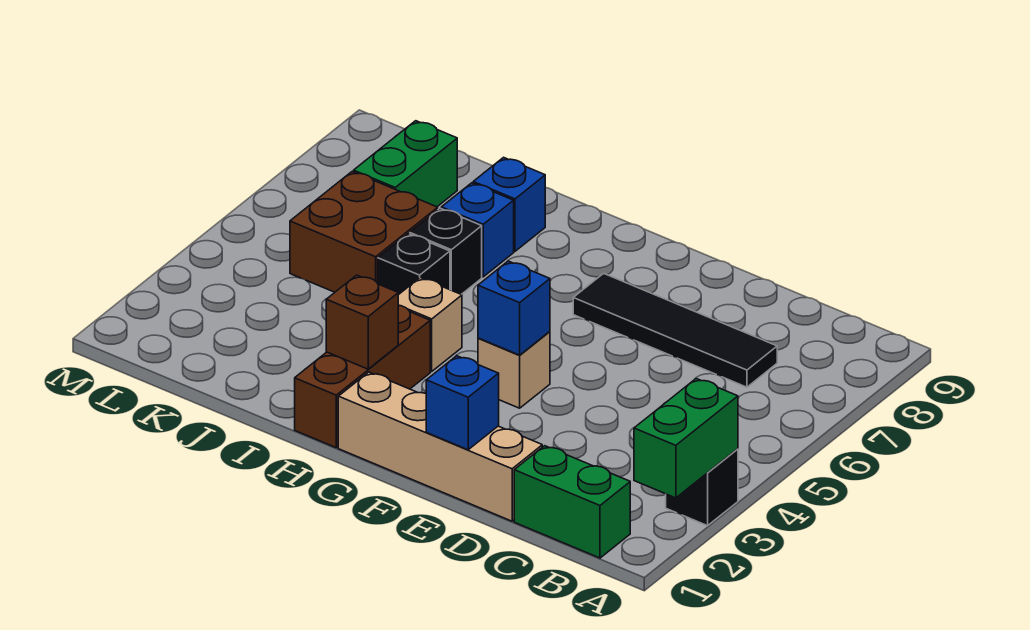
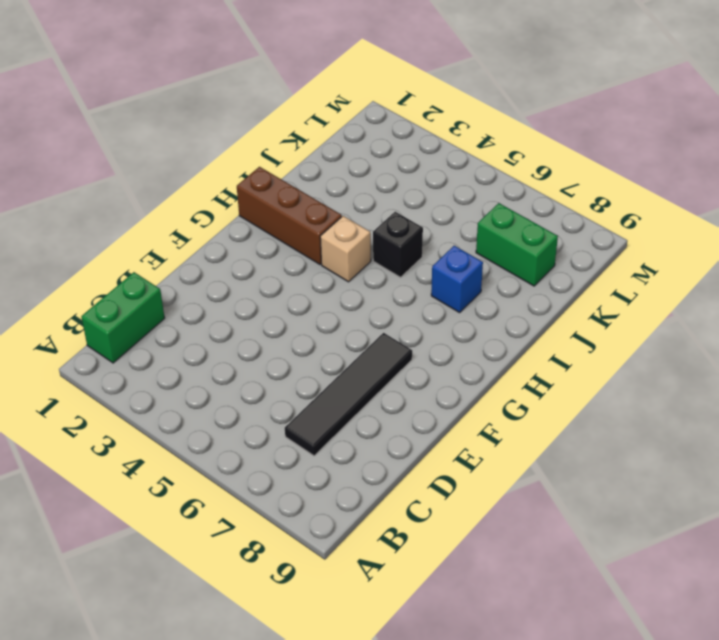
none -> black 1x1 brick [666,449,738,526]
none -> tan 1x4 brick [338,372,542,521]
none -> tan 1x1 brick [478,332,550,408]

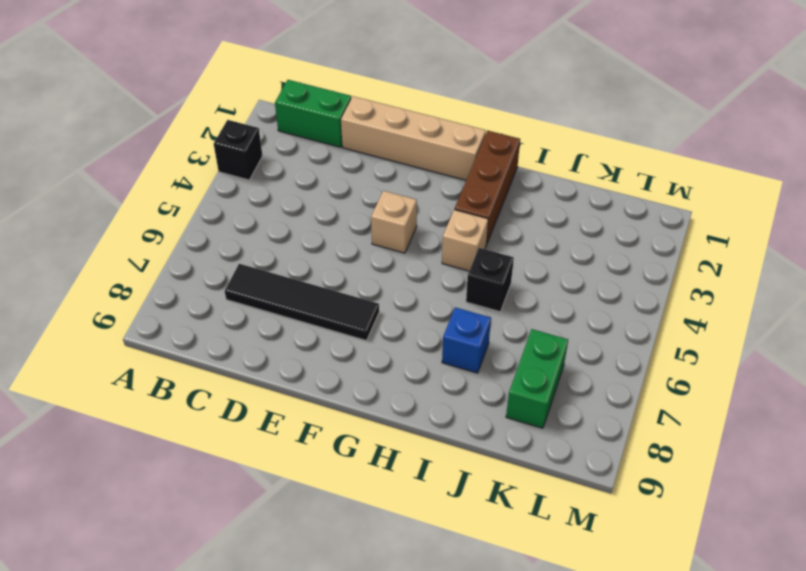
none -> black 1x1 brick [410,208,482,294]
none -> blue 1x1 brick [473,157,545,251]
none -> brown 2x2 brick [290,172,438,292]

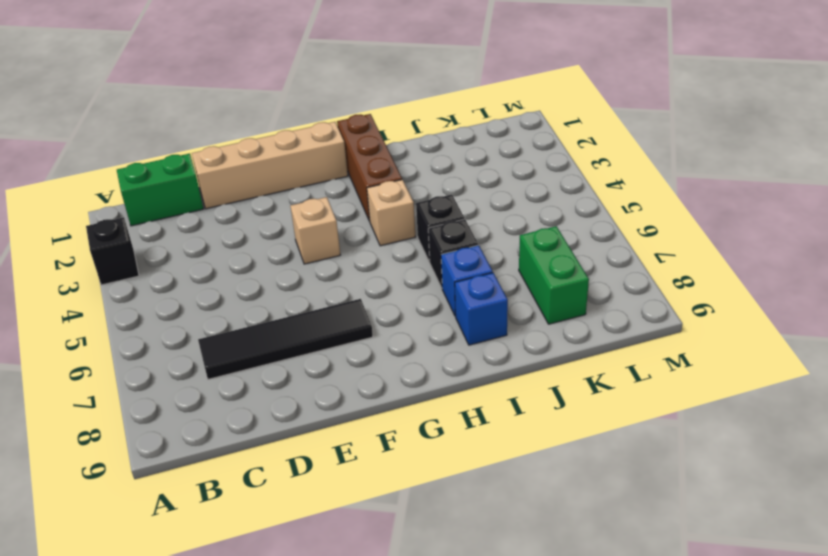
none -> brown 2x2 brick [290,172,438,292]
none -> green 1x2 brick [634,379,738,498]
none -> blue 1x1 brick [426,356,499,450]

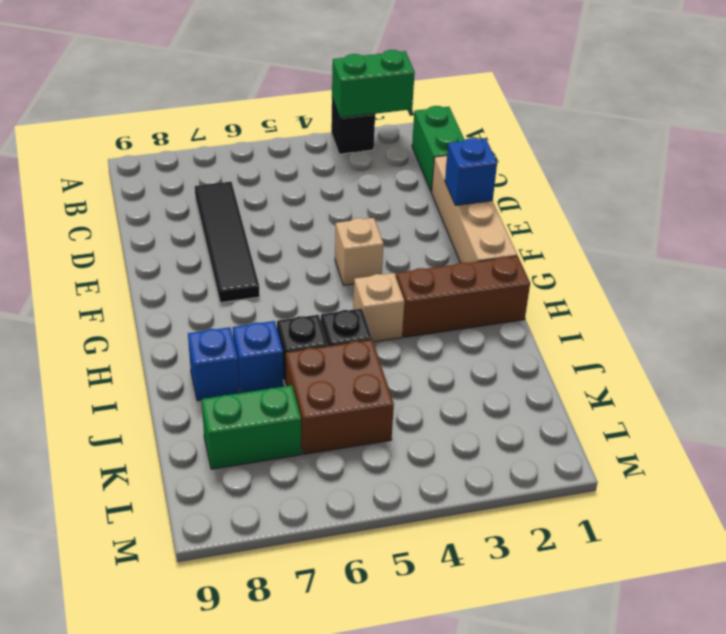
none -> blue 1x1 brick [478,261,550,355]
none -> brown 1x1 brick [326,275,398,369]

